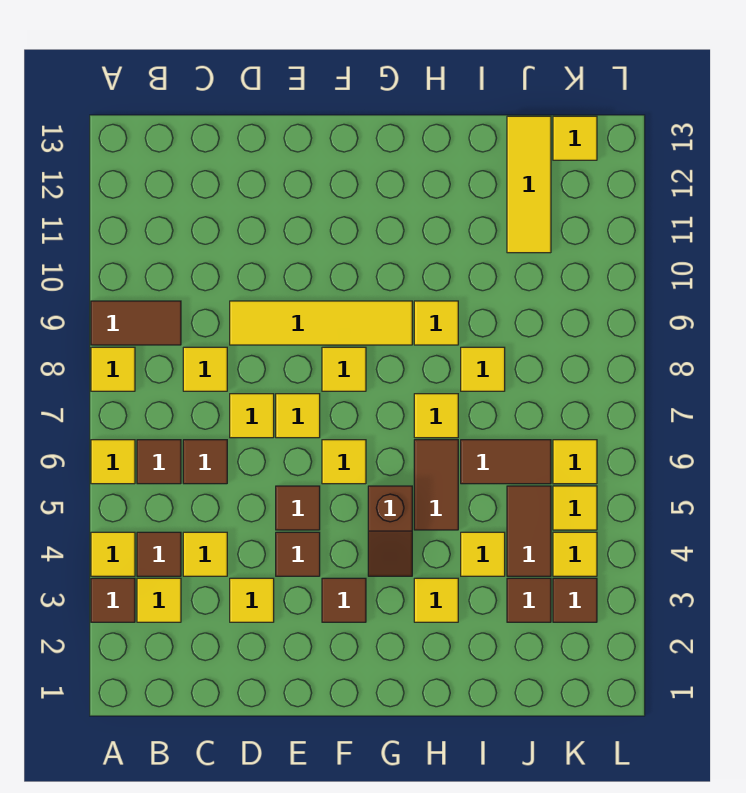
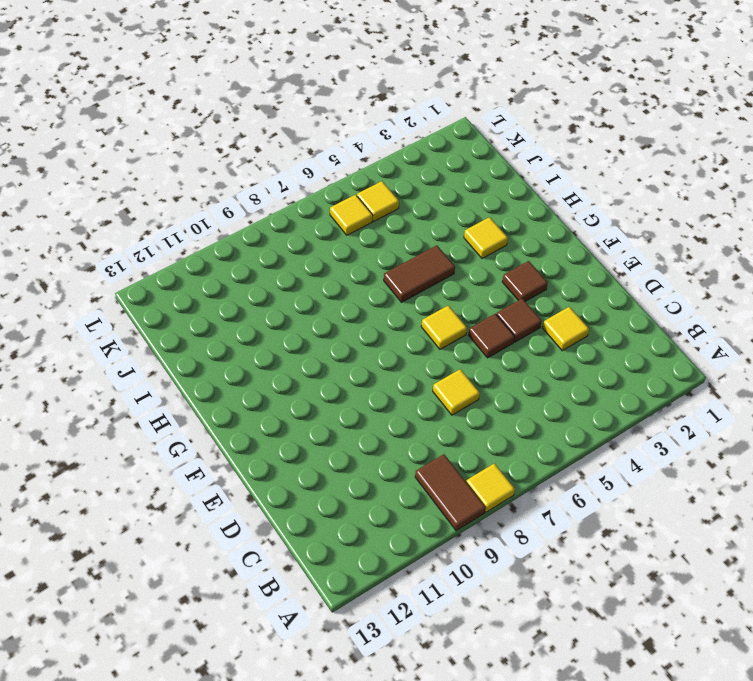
none -> brown 1x1 tile [91,578,135,622]
none -> yellow 1x1 tile [91,532,135,576]
none -> yellow 1x1 tile [91,440,135,484]
none -> yellow 1x1 tile [137,578,181,622]

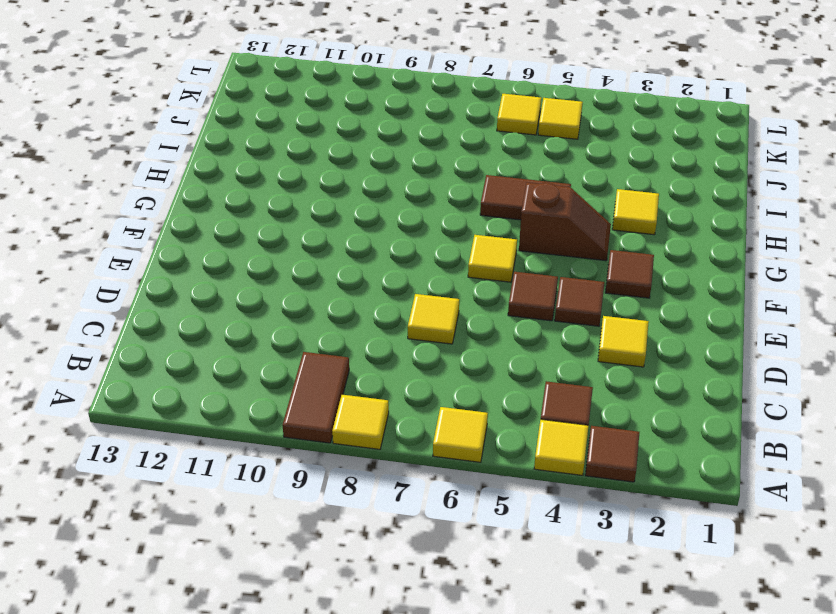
none -> yellow 1x1 tile [137,578,181,622]
none -> brown 1x1 tile [137,440,181,484]
none -> yellow 1x1 tile [183,532,227,576]
none -> brown 1x1 tile [183,440,227,484]

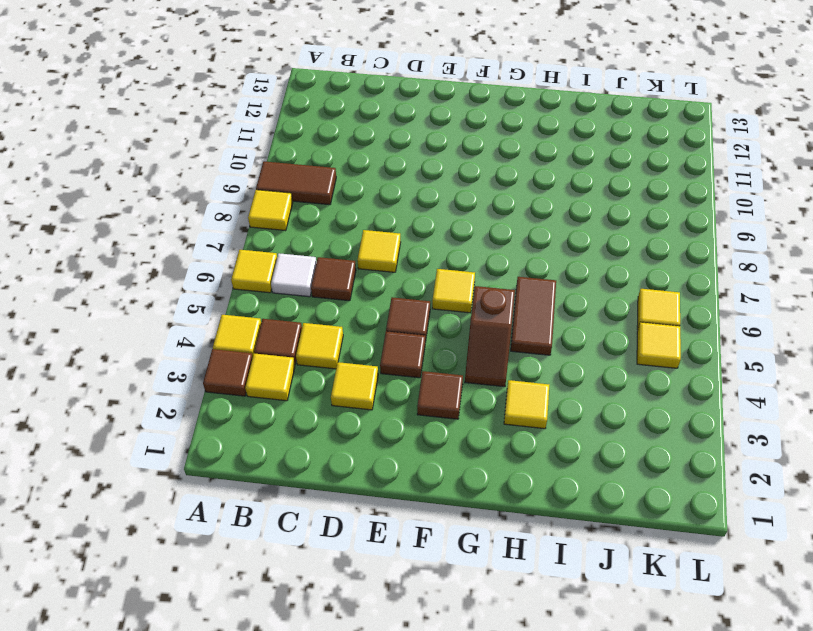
white 1x1 tile [271,253,316,297] -> brown 1x1 tile [137,440,181,484]
none -> yellow 1x1 tile [183,347,227,391]
none -> yellow 1x4 tile [230,301,412,345]
none -> yellow 1x1 tile [276,394,320,438]
none -> yellow 1x1 tile [322,347,366,391]

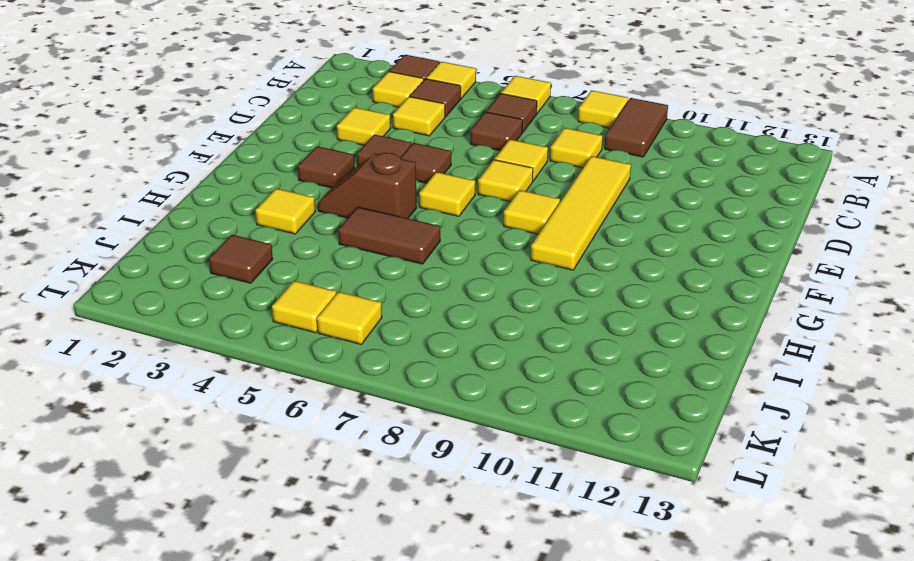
none -> yellow 1x1 tile [414,394,458,438]
none -> yellow 1x1 tile [414,301,458,345]
none -> yellow 1x1 tile [461,532,505,576]
none -> brown 1x2 tile [461,440,551,484]

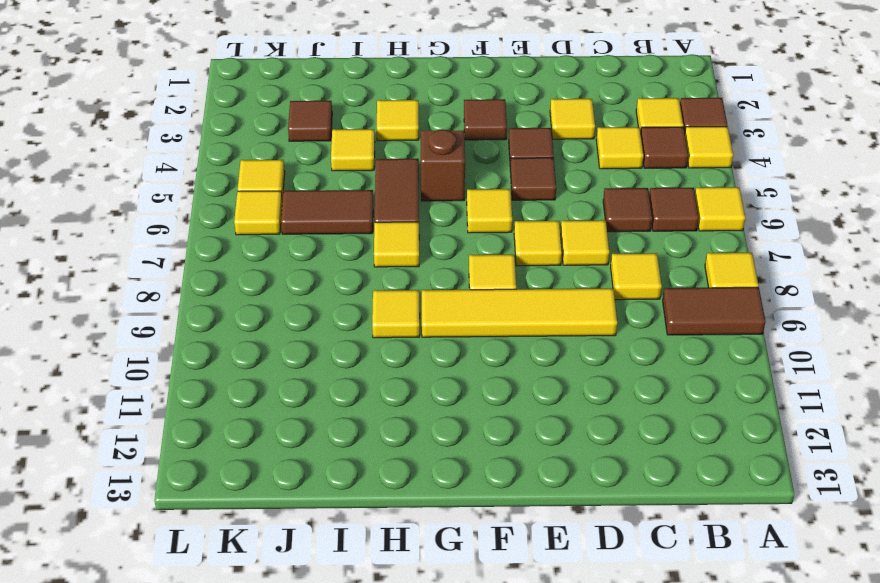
none -> yellow 1x1 tile [461,347,505,391]
none -> brown 1x2 tile [507,486,551,576]
none -> yellow 1x3 tile [507,116,551,253]
none -> brown 1x1 tile [553,578,597,622]

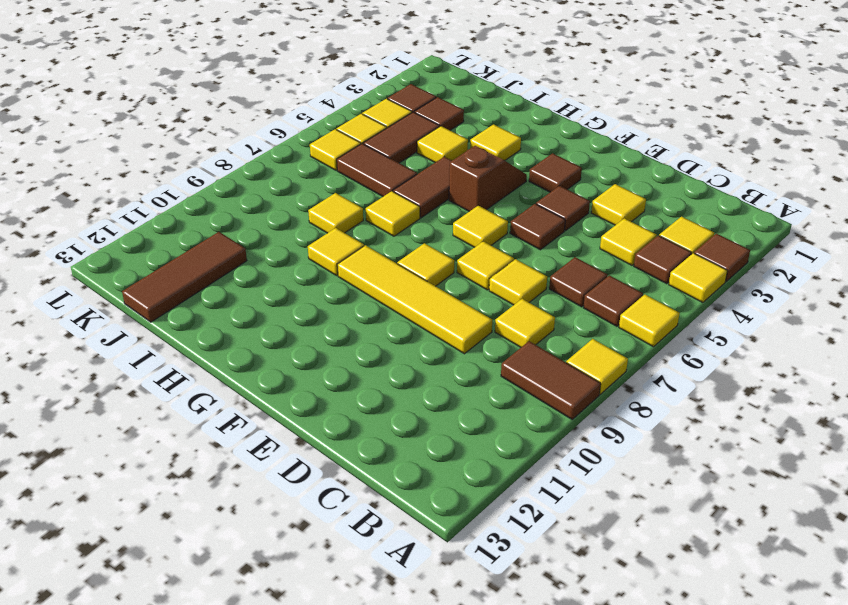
brown 1x3 tile [122,232,247,322] -> yellow 1x3 tile [507,116,551,253]
none -> yellow 1x1 tile [553,116,597,160]

